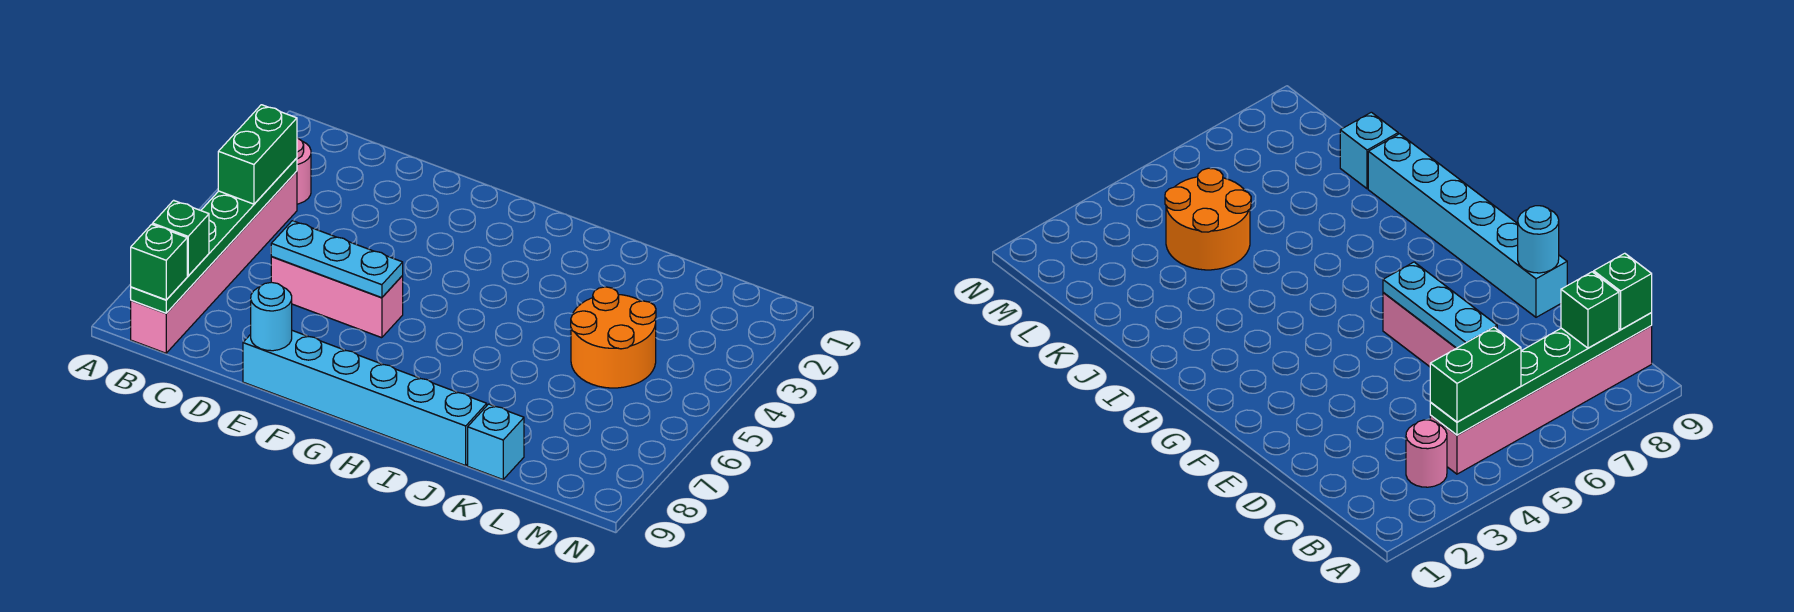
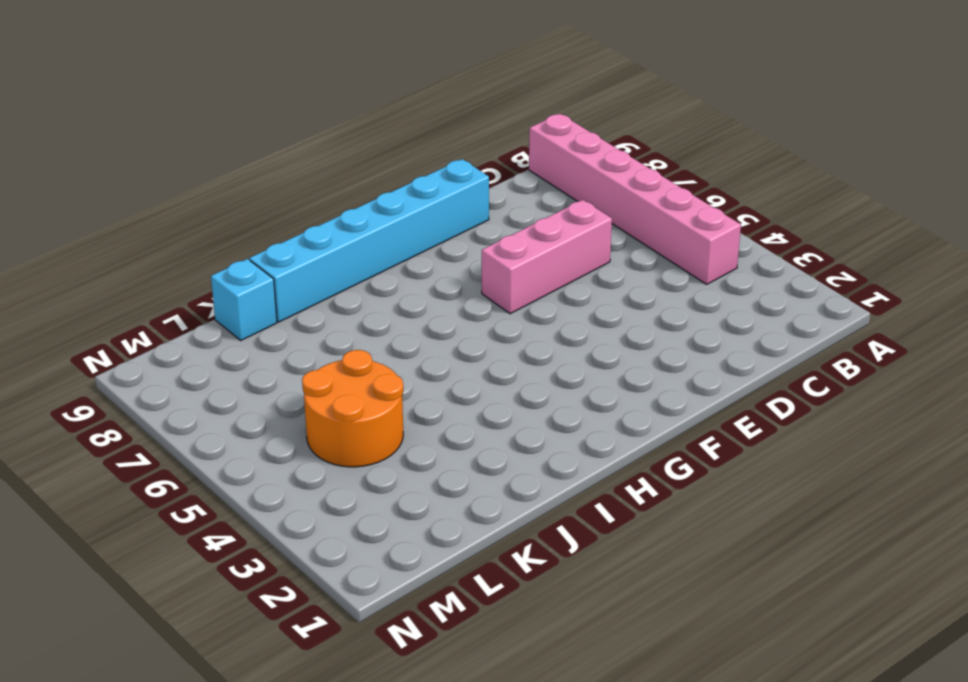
none -> pink 1x1 round brick [297,138,311,204]
none -> green 1x6 plate [131,158,297,313]
none -> cyan 1x3 plate [271,221,403,298]

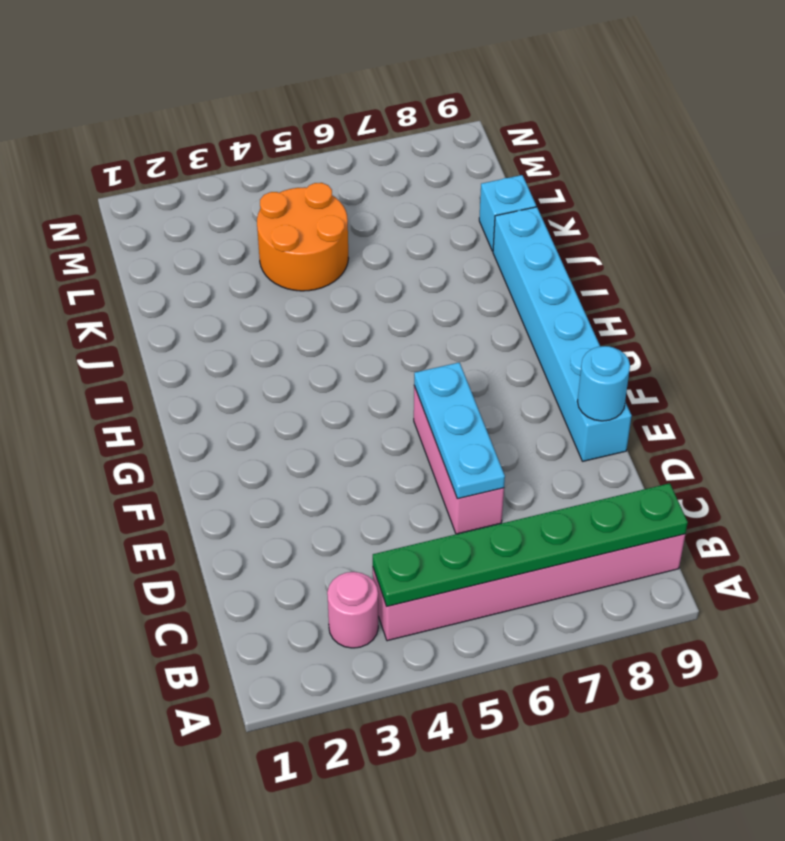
none -> green 1x2 brick [218,105,297,204]
none -> green 1x1 brick [153,200,209,276]
none -> green 1x1 brick [131,224,187,300]

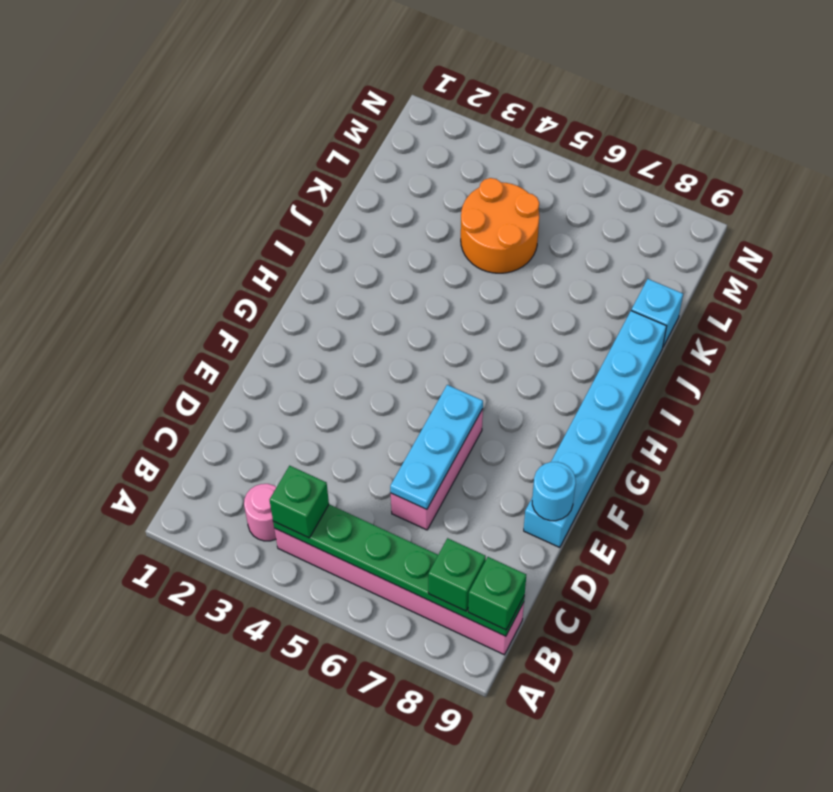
green 1x1 brick [270,466,329,538] -> green 1x2 brick [218,105,297,204]

